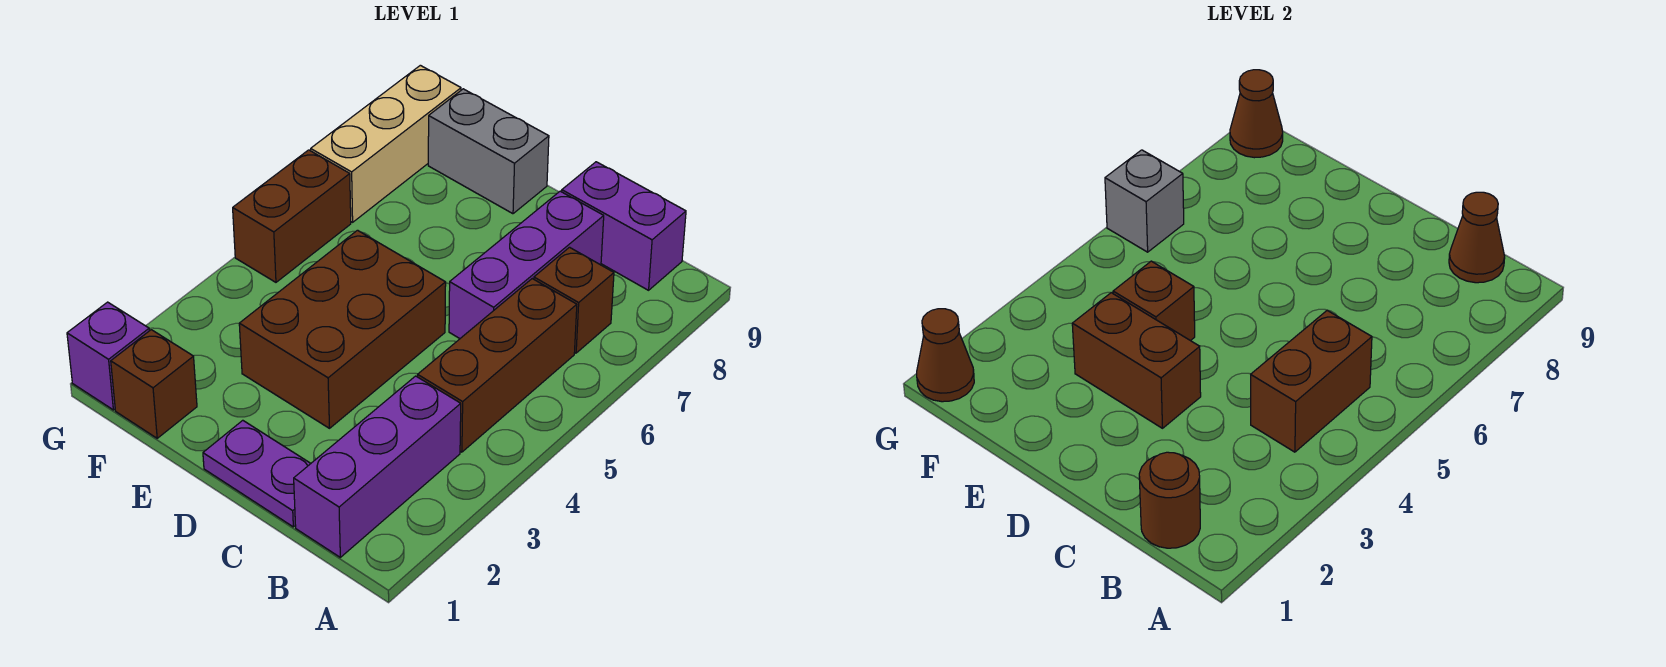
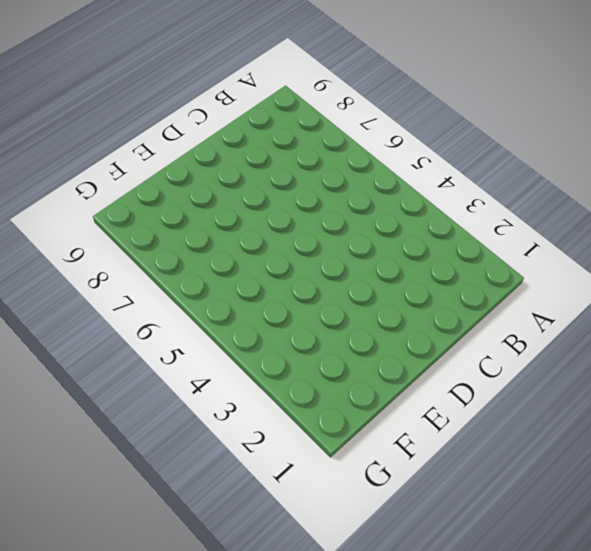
none -> purple 1x3 brick [294,376,461,557]
none -> brown 1x3 brick [418,279,577,452]
none -> brown 1x1 brick [534,247,614,353]

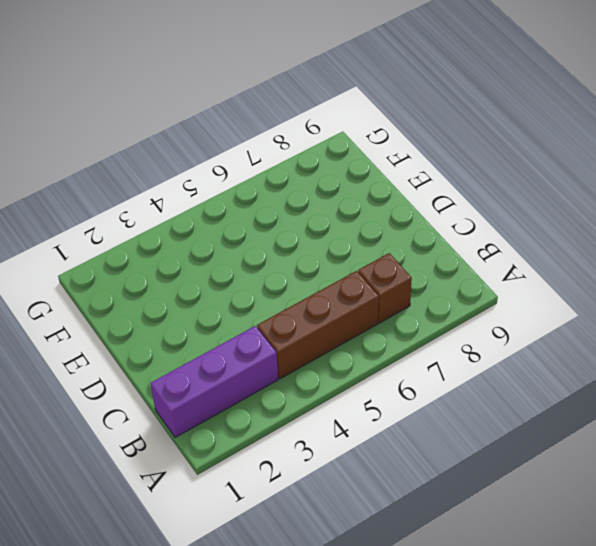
none -> purple 1x2 brick [562,162,686,290]
none -> purple 1x2 plate [203,420,311,527]
none -> purple 1x3 brick [449,191,604,339]

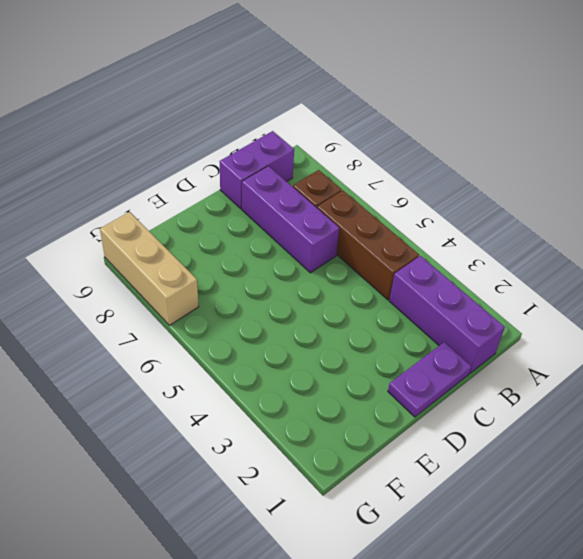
none -> brown 2x3 brick [239,230,446,428]
none -> grey 1x2 brick [428,89,549,214]
none -> brown 1x1 brick [111,330,197,438]

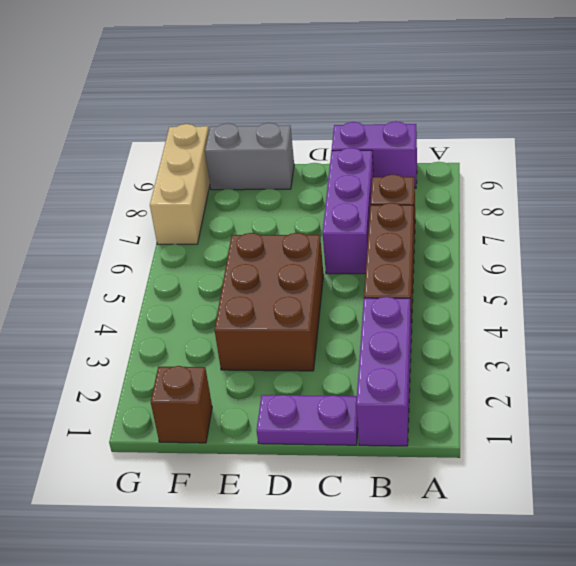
none -> purple 1x1 brick [67,302,149,410]
none -> brown 1x2 brick [233,150,351,282]
none -> brown 1x1 round brick [1139,452,1200,548]

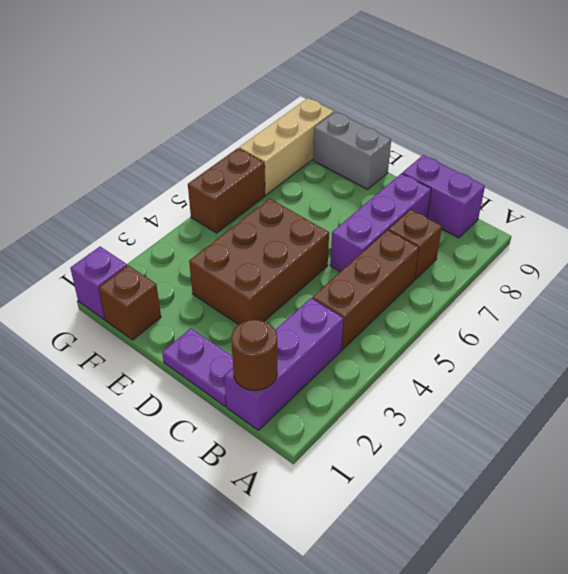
none -> brown 1x2 brick [1251,310,1372,452]
none -> brown 1x1 cone [1449,192,1505,283]
none -> brown 1x2 brick [1072,293,1201,428]

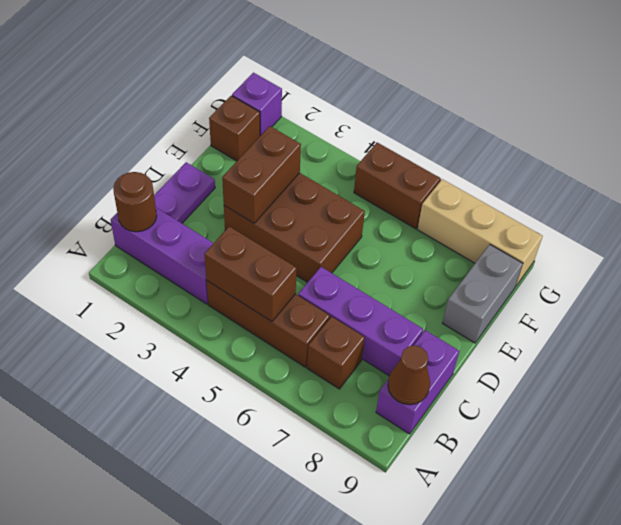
none -> brown 1x1 brick [1113,261,1195,341]
none -> brown 1x1 cone [917,309,974,402]
none -> grey 1x1 brick [1105,150,1184,252]

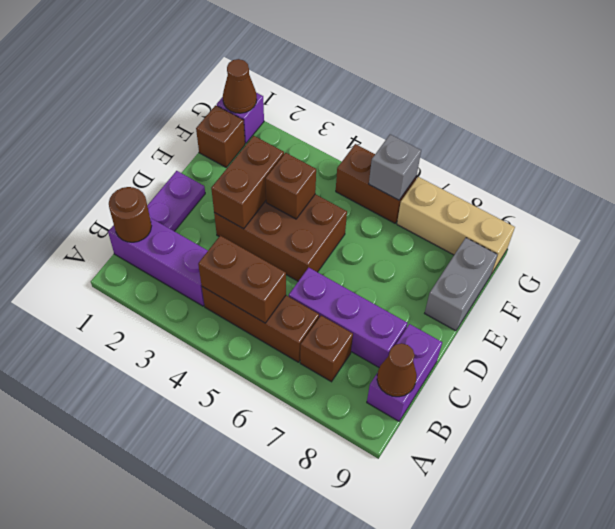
none -> brown 1x1 cone [1230,70,1283,158]

